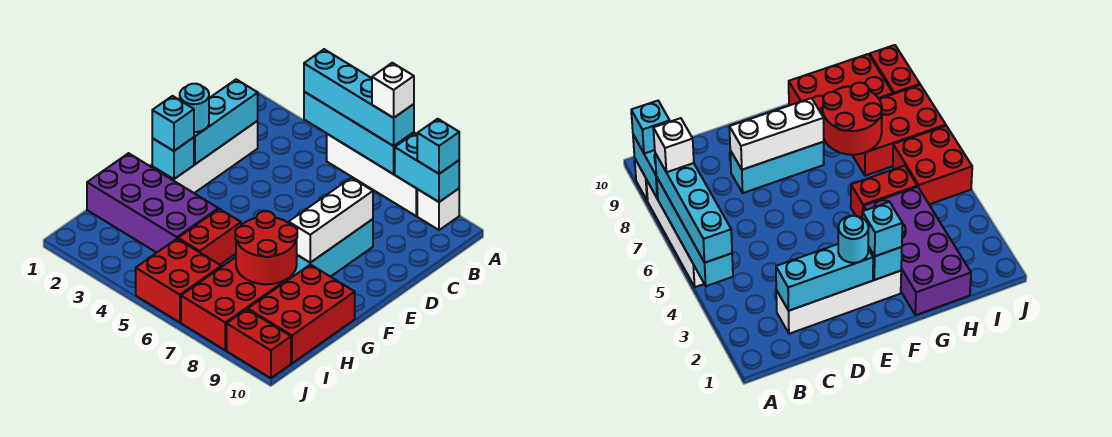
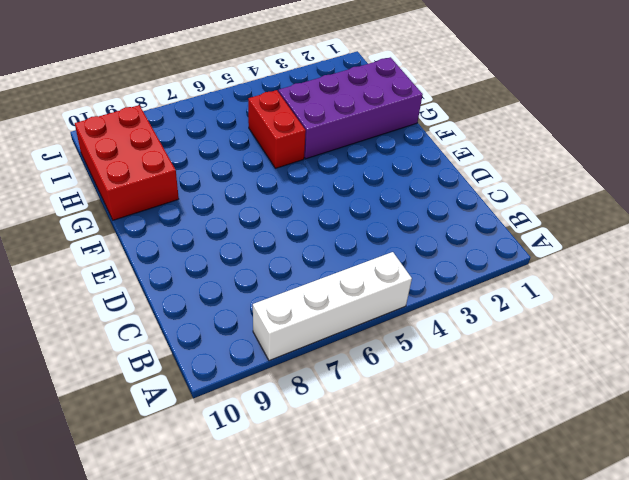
none -> white 1x1 brick [417,189,459,230]
none -> white 1x4 brick [152,121,258,193]
none -> cyan 1x3 brick [289,219,373,278]

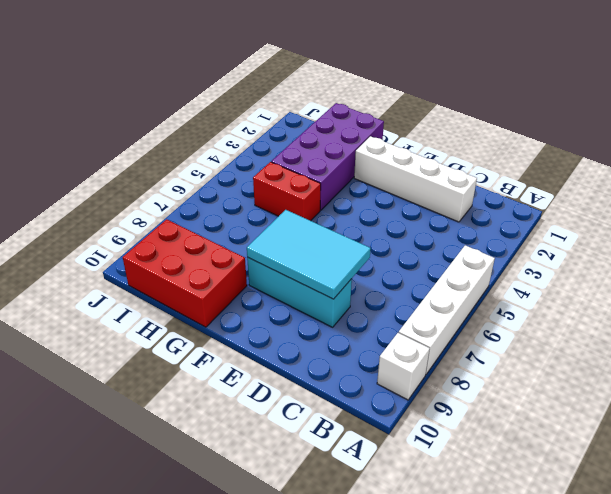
cyan 2x3 tile [247,210,371,299] -> white 1x3 brick [289,178,373,263]
none -> red 2x3 brick [181,257,288,350]
none -> red 2x2 brick [136,239,221,322]
none -> red 1x2 brick [227,309,291,378]

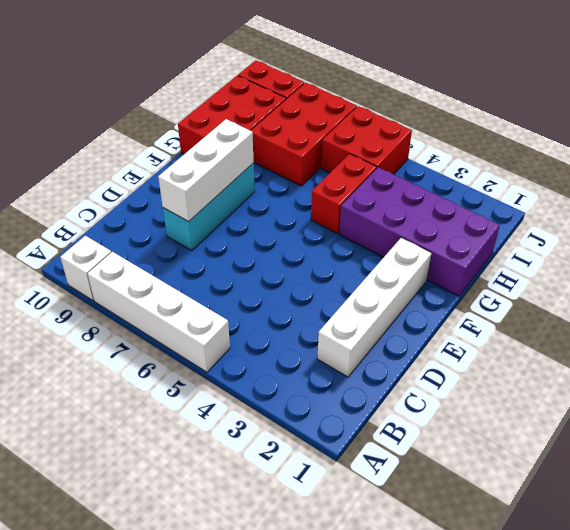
none -> cyan 1x4 brick [304,92,414,174]
none -> cyan 1x2 brick [395,133,459,202]
none -> cyan 1x3 brick [194,79,258,164]

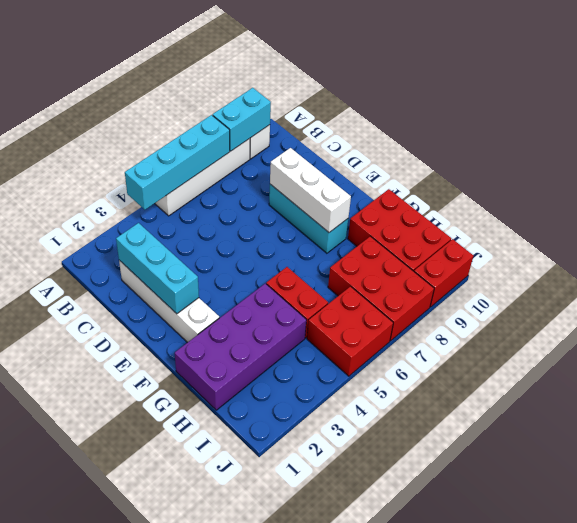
none -> cyan 1x1 brick [152,137,194,179]
none -> red 2x2 round brick [235,211,297,284]
none -> cyan 1x4 brick [304,49,414,146]

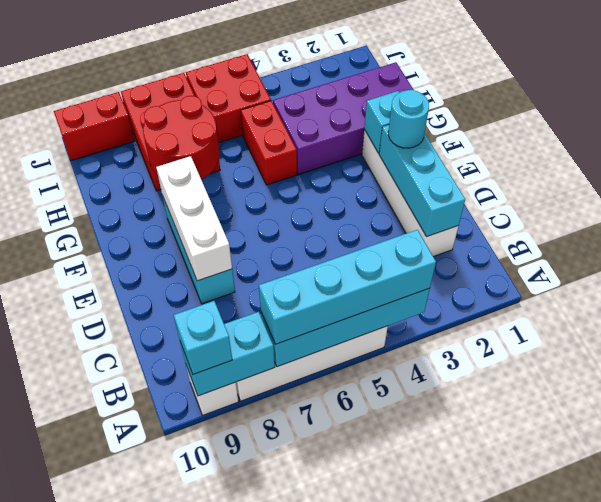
none -> red 2x3 brick [248,265,355,363]
none -> cyan 1x1 brick [152,96,194,151]
none -> white 1x1 brick [372,63,414,118]

